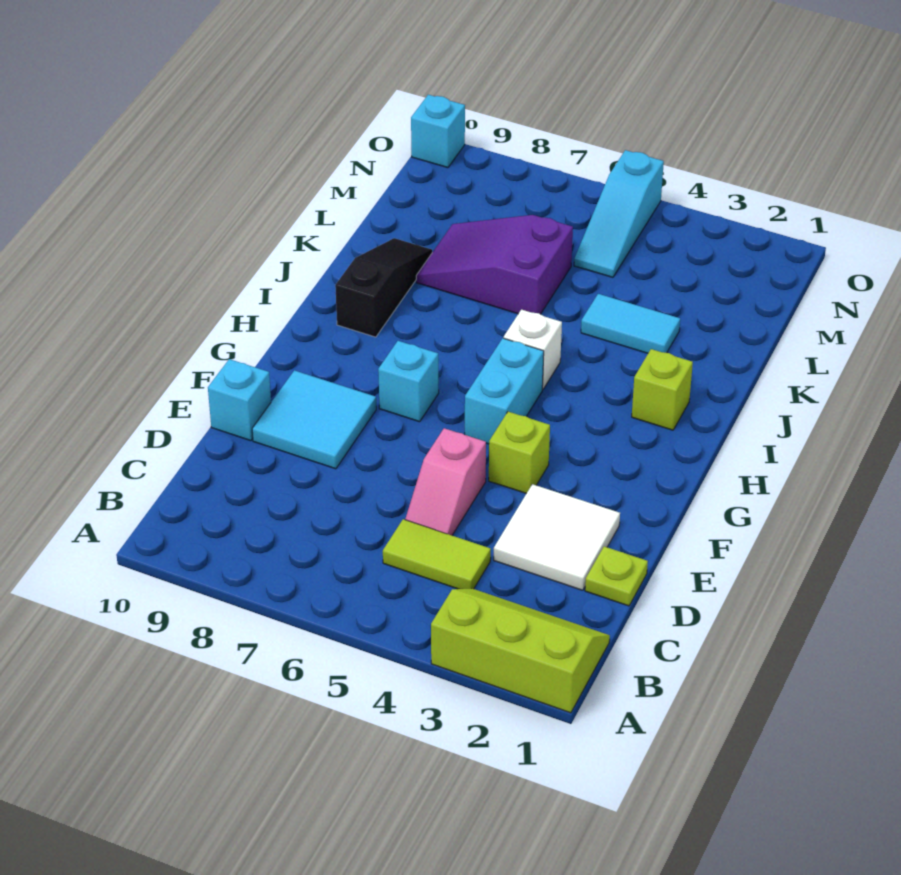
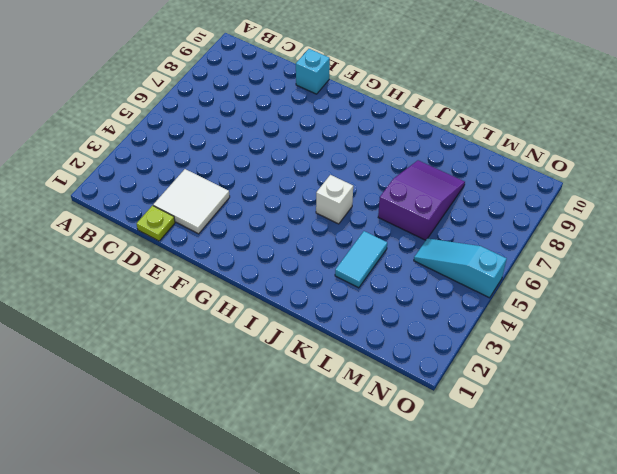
none -> lime 2x3 slope [431,588,610,713]
none -> lime 1x2 tile [383,519,491,589]
none -> pink 1x2 slope [405,428,486,535]

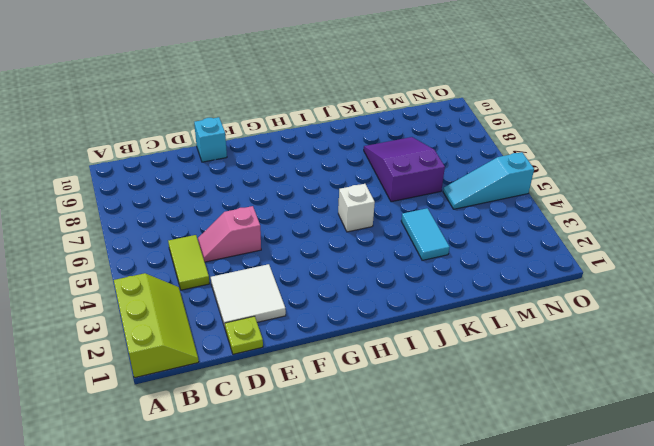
none -> cyan 2x2 tile [252,370,376,469]
none -> lime 1x1 brick [489,412,550,494]
none -> cyan 1x2 brick [465,338,544,444]

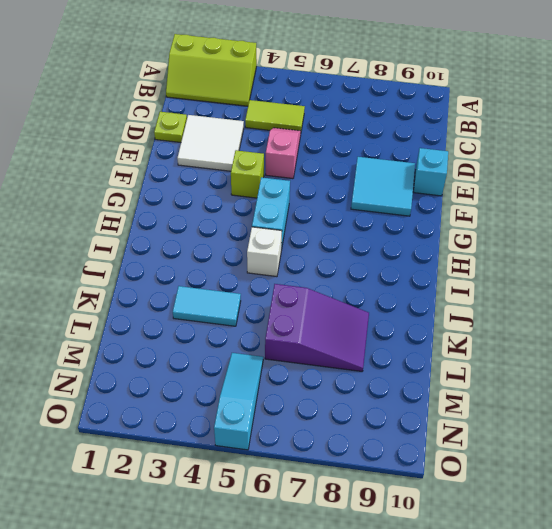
none -> cyan 1x1 brick [378,341,439,422]
none -> lime 1x1 brick [632,349,693,430]
none -> black 1x3 slope [335,238,432,337]

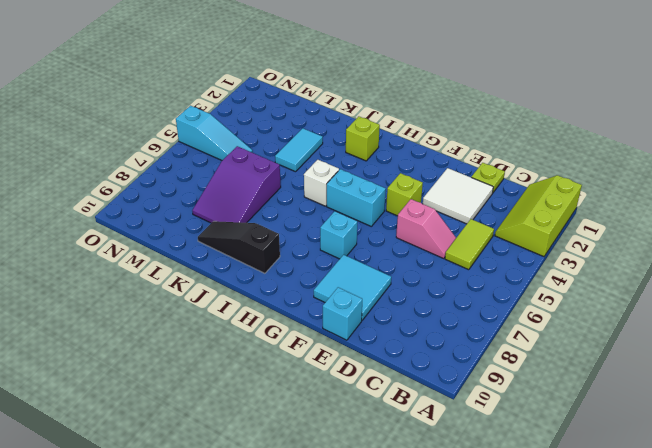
none -> cyan 1x1 brick [411,95,465,168]

